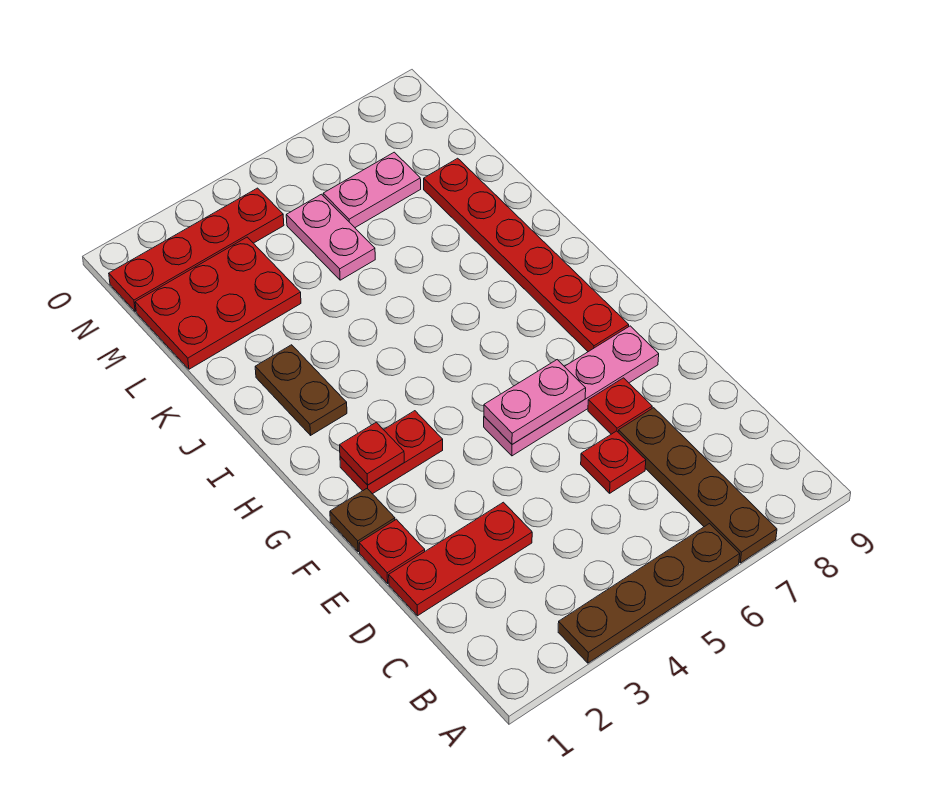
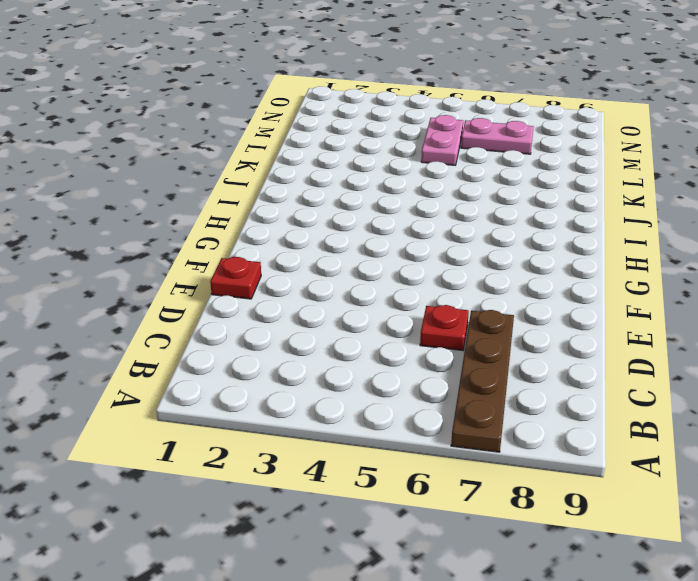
none -> brown 1x4 plate [558,524,740,663]
none -> red 1x3 plate [389,502,532,616]
none -> red 1x1 plate [588,378,652,434]

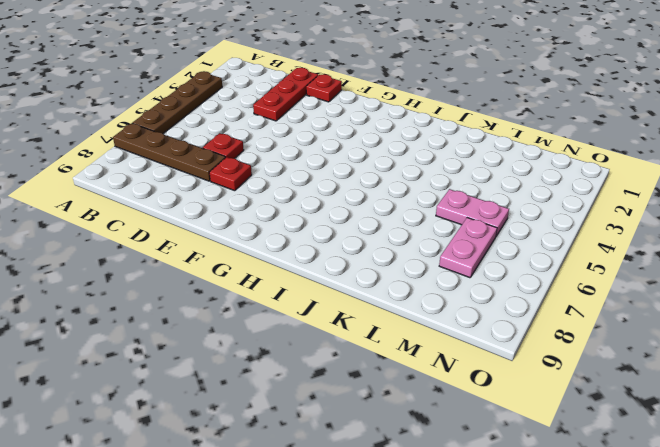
none -> brown 1x1 plate [330,489,395,552]
none -> pink 1x4 plate [484,326,659,456]
none -> red 1x2 plate [340,411,443,494]

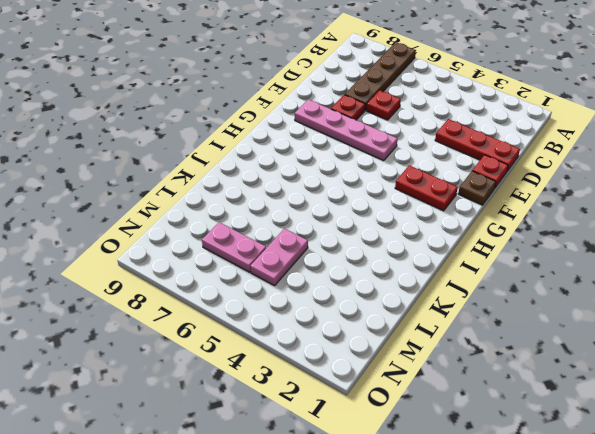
none -> brown 1x4 plate [558,524,740,663]
none -> red 1x6 plate [424,158,629,352]
none -> brown 1x2 plate [255,345,347,435]

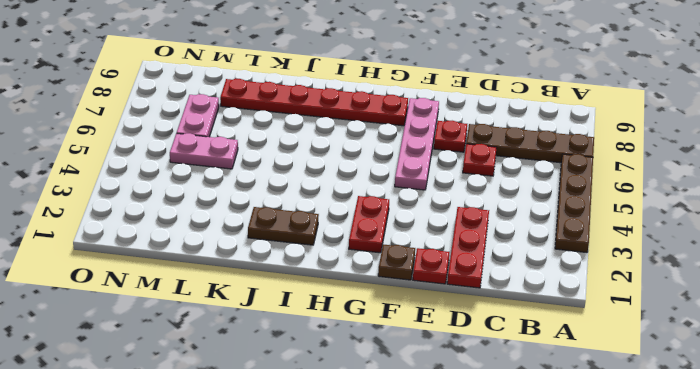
none -> red 2x3 plate [135,237,301,369]
none -> red 1x4 plate [109,188,284,311]
none -> pink 1x2 plate [484,360,586,444]

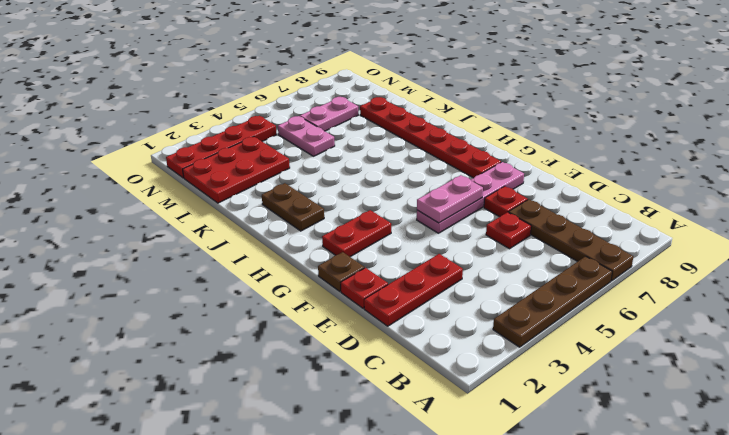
none -> red 1x1 plate [340,422,404,485]

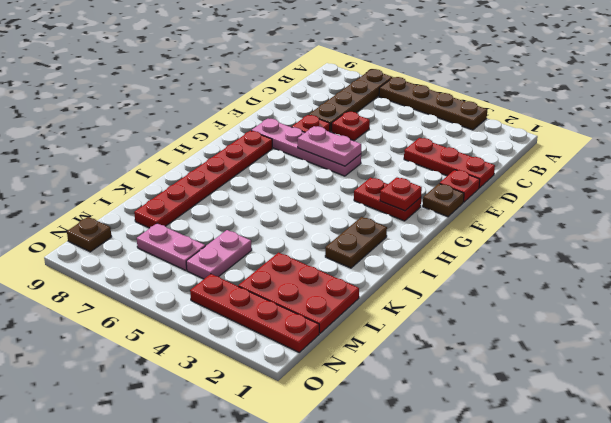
brown 1x1 plate [67,217,112,252] -> none

